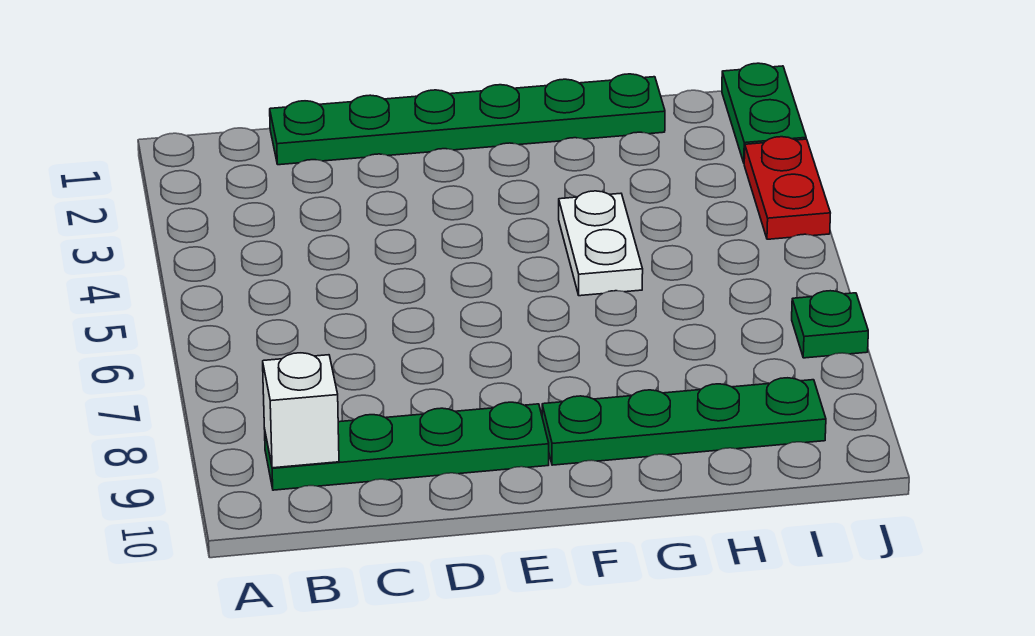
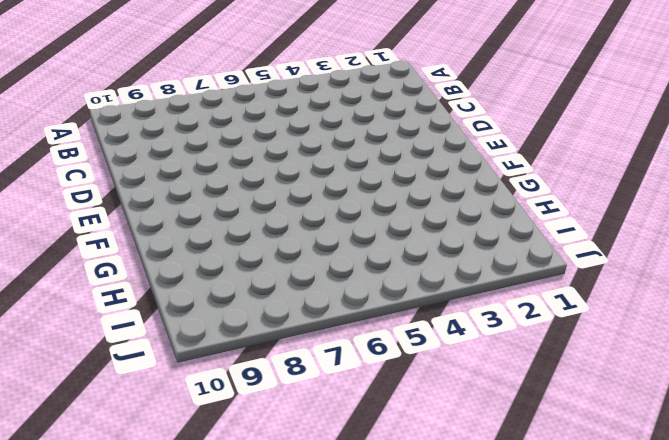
none -> green 1x4 plate [265,402,549,490]
none -> green 1x6 plate [270,74,665,165]

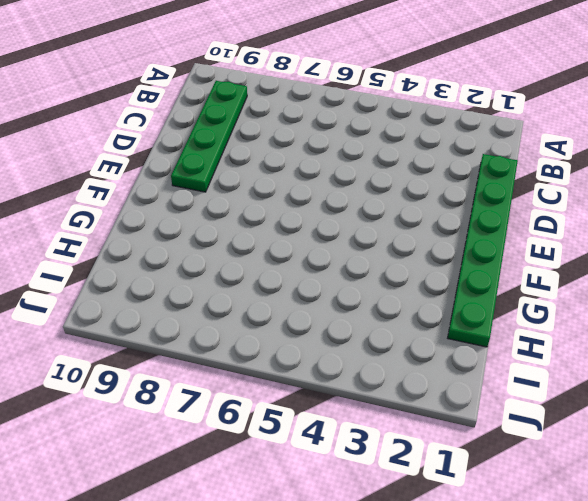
none -> green 1x4 plate [542,378,826,465]
none -> white 1x2 plate [559,191,643,296]

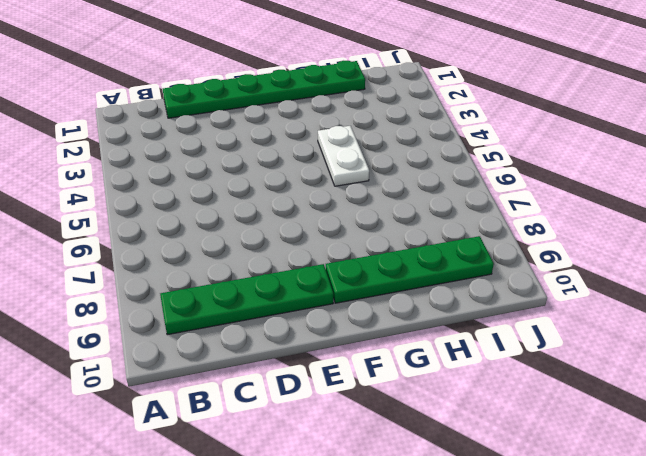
none -> green 1x2 plate [722,63,806,162]
none -> red 1x2 plate [744,137,830,239]

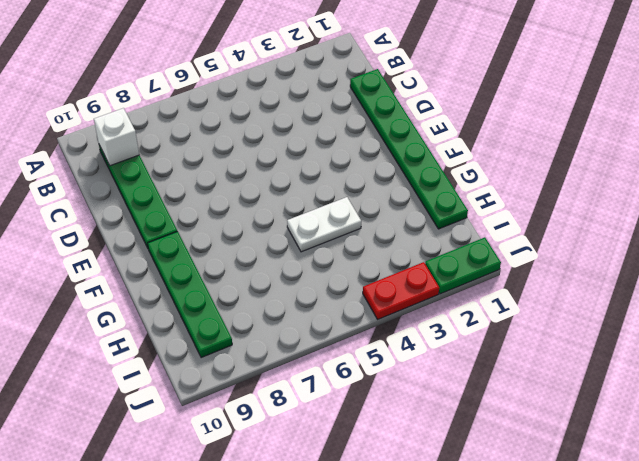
none -> green 1x1 plate [792,291,868,358]

